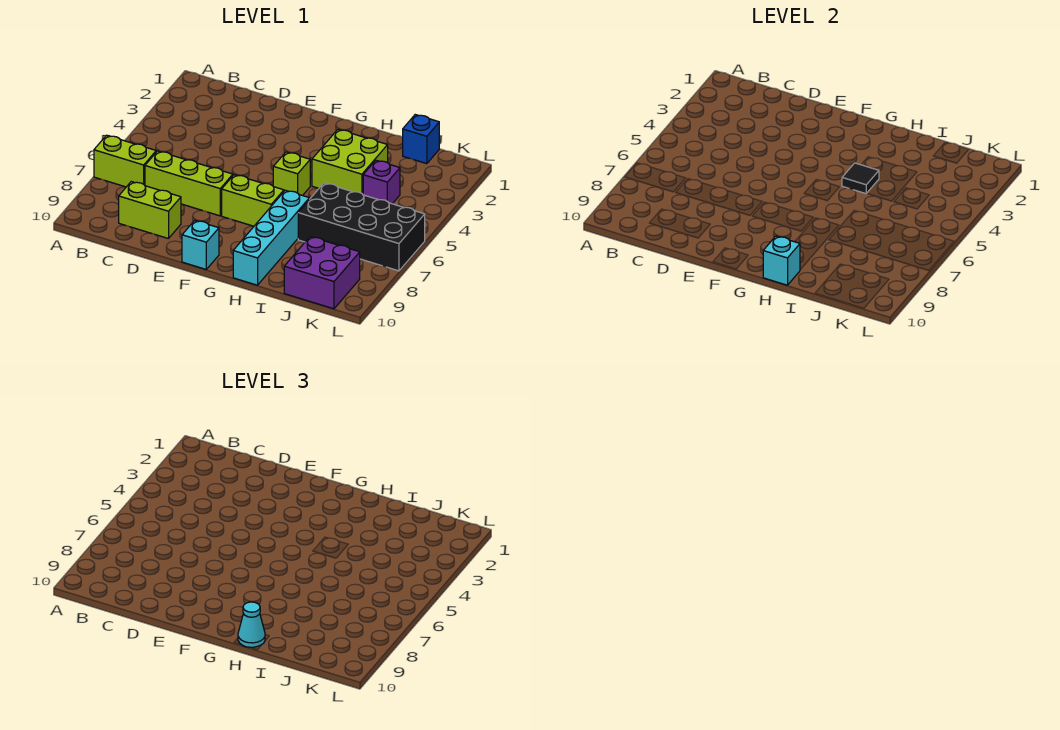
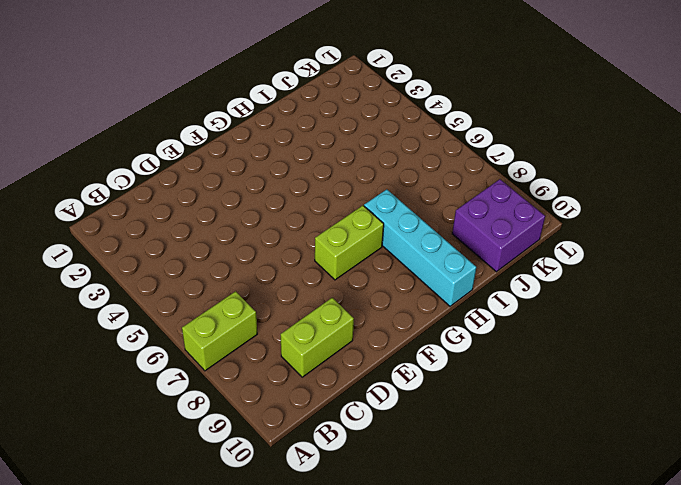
none -> lime 1x3 brick [145,151,233,216]
none -> cyan 1x1 brick [182,221,219,269]
none -> lime 1x1 brick [273,152,310,196]

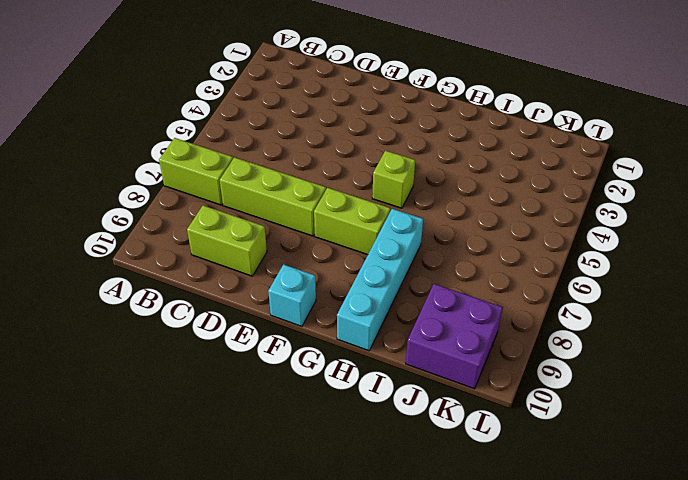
none -> lime 2x2 brick [312,129,388,194]
none -> black 2x4 brick [298,183,425,271]
none -> blue 1x1 brick [403,115,439,164]

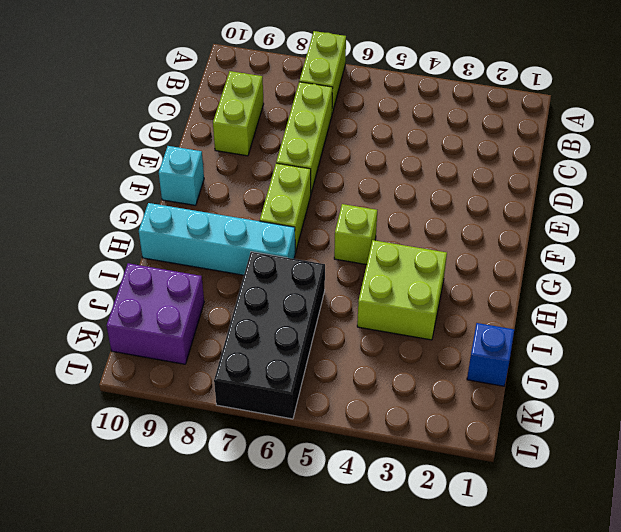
none -> purple 1x1 brick [363,160,400,204]
none -> black 1x1 tile [842,163,879,194]
none -> cyan 1x1 brick [763,236,800,285]

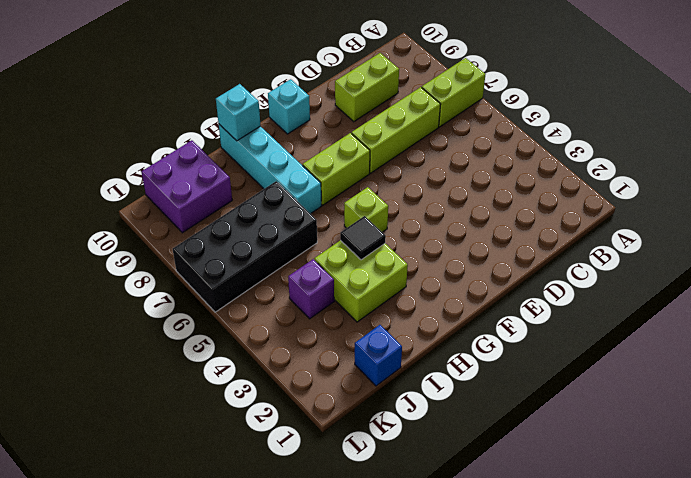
none -> cyan 1x1 cone [238,602,265,647]

